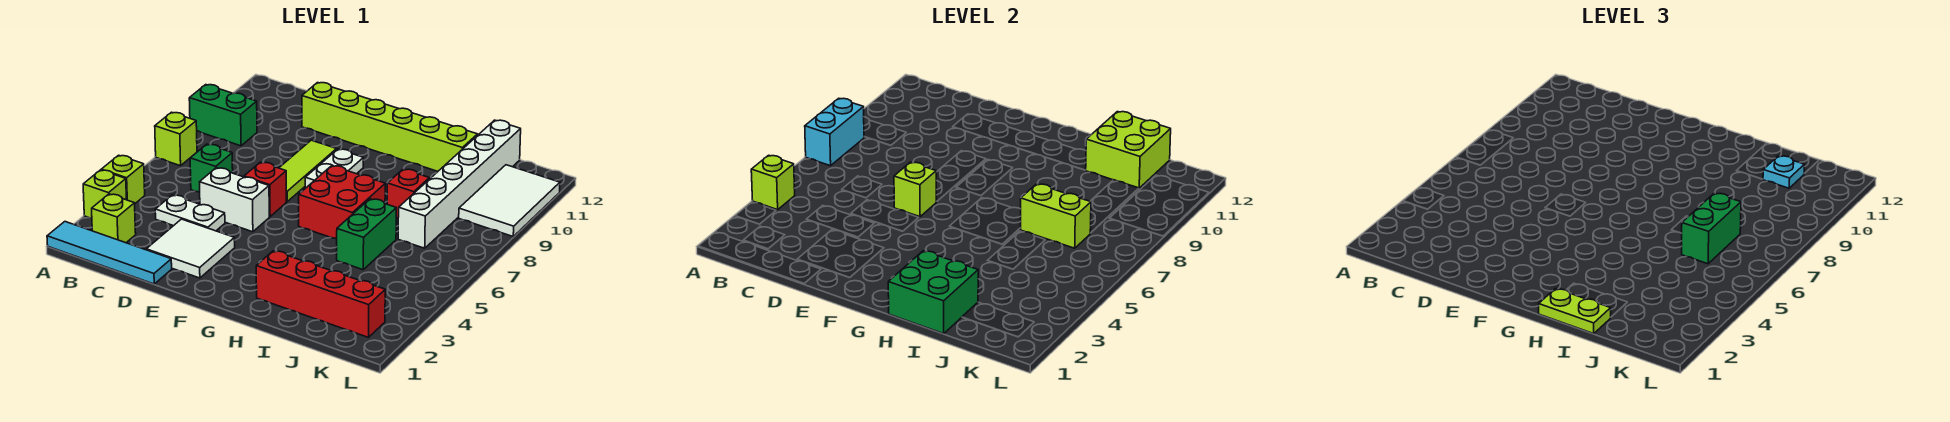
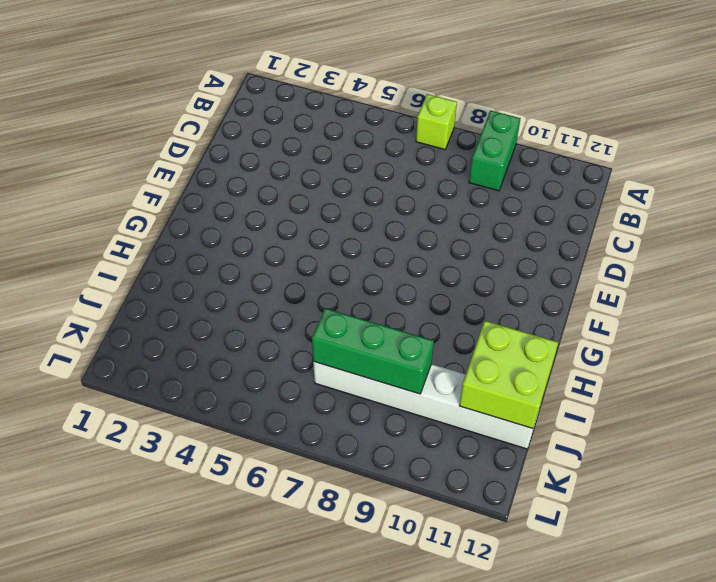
green 1x3 brick [312,308,434,394] -> lime 1x2 brick [1021,184,1091,248]
none -> cyan 1x4 tile [47,222,172,284]
none -> lime 1x1 brick [83,170,127,218]
none -> lime 1x1 brick [101,155,145,203]

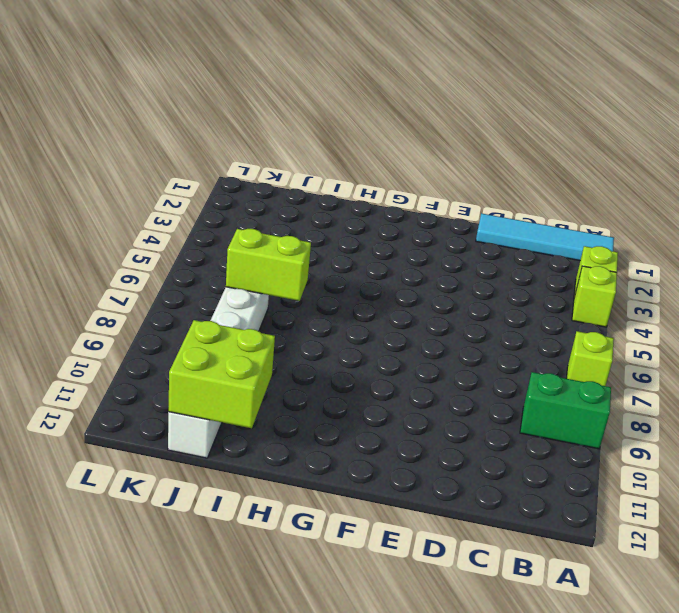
none -> lime 1x1 brick [92,194,136,243]
none -> white 1x2 plate [155,195,225,231]
none -> green 1x1 brick [190,144,233,192]

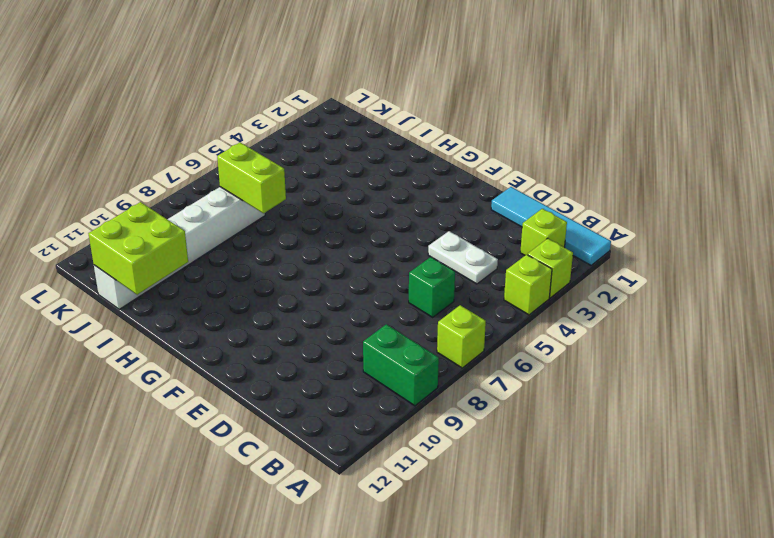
none -> white 2x2 tile [146,219,235,278]
none -> white 1x2 brick [200,168,269,232]
none -> lime 1x6 brick [302,83,478,171]

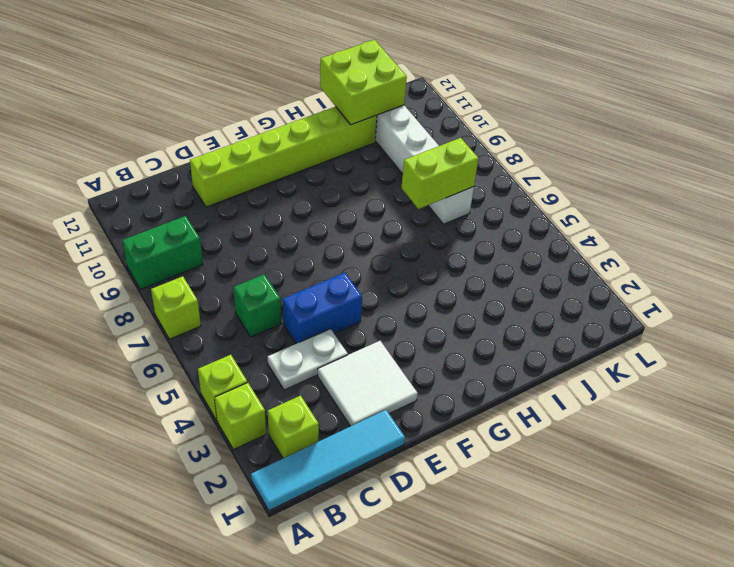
blue 1x2 brick [283,273,362,344] -> white 1x2 brick [200,168,269,232]
none -> red 1x1 brick [244,162,286,217]
none -> lime 1x3 tile [279,140,337,202]
none -> white 1x2 plate [305,149,363,188]

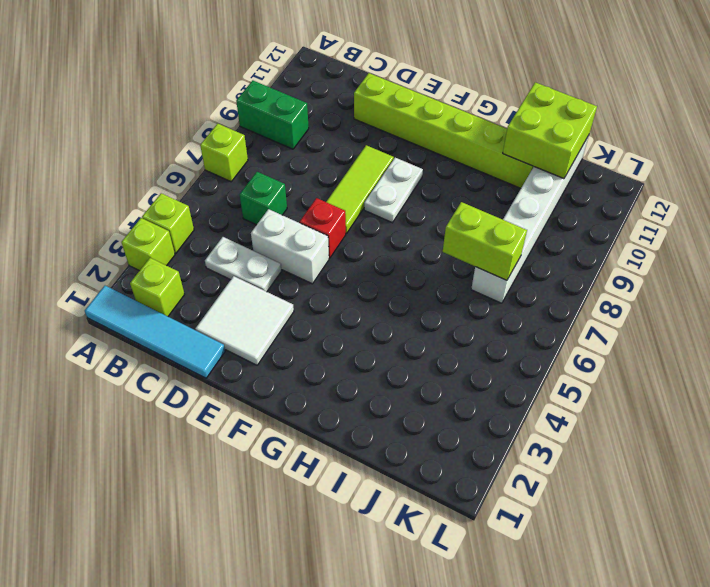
none -> red 2x2 brick [299,166,385,239]
none -> red 1x4 brick [256,251,385,337]
none -> green 1x2 brick [337,199,396,270]

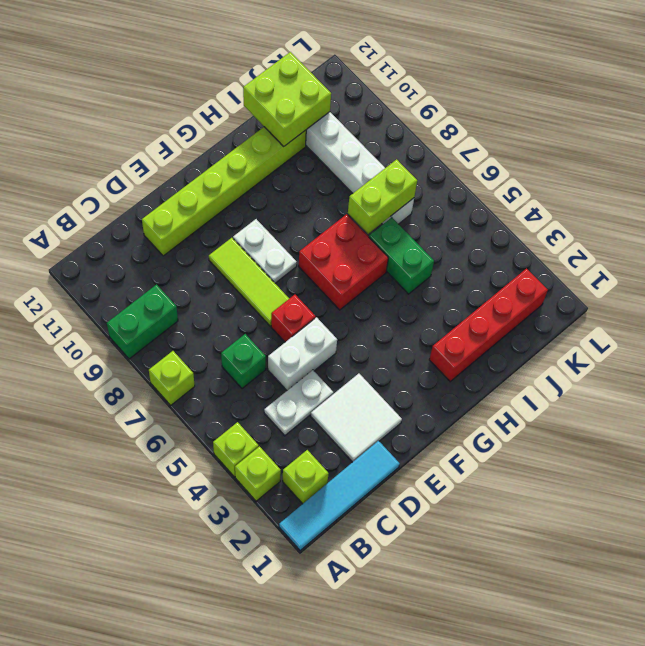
none -> red 1x1 brick [387,169,429,218]
none -> white 2x3 tile [459,165,560,236]
none -> lime 1x1 brick [751,155,795,210]

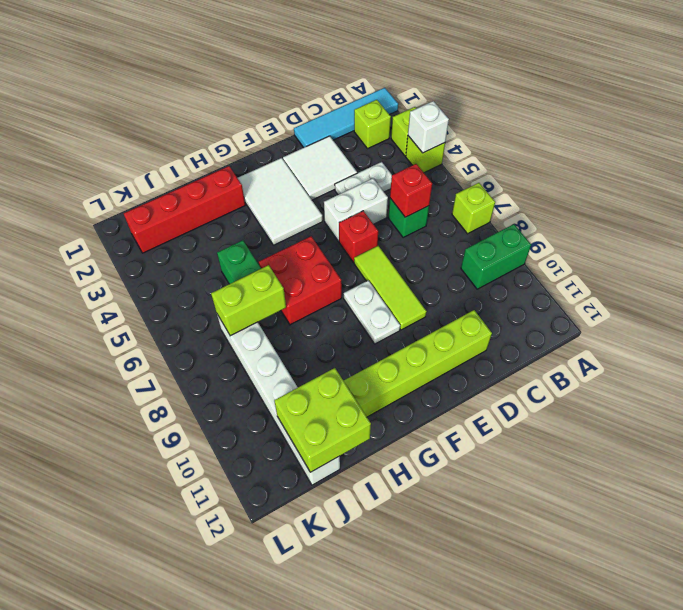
white 1x1 brick [408,101,449,153] -> lime 1x1 brick [751,155,795,210]
red 1x1 brick [390,164,432,217] -> red 1x1 brick moved to [387,169,429,218]
white 2x3 tile [238,158,323,245] -> white 2x3 tile moved to [459,165,560,236]
none -> cyan 1x2 brick [805,98,864,166]
none -> lime 1x1 brick [894,162,936,217]
none -> green 2x2 brick [888,251,978,334]

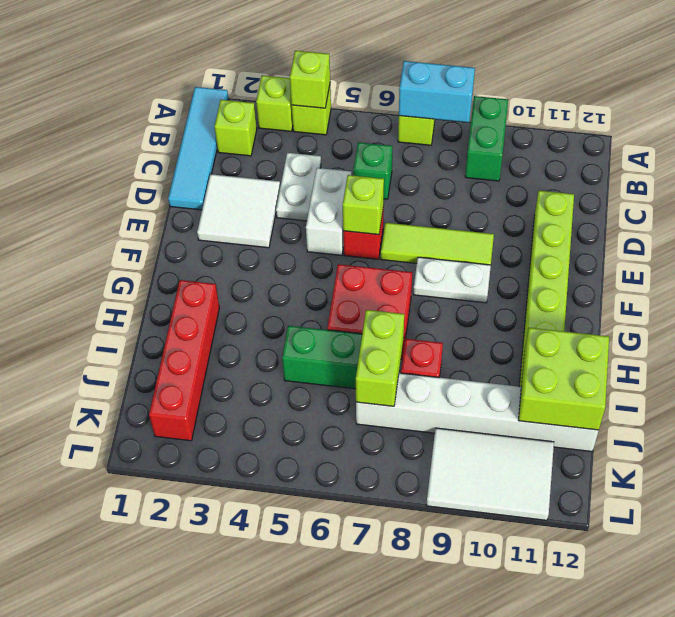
none -> green 2x2 brick [888,251,978,334]
none -> lime 1x2 plate [1539,289,1611,334]
none -> green 1x2 brick [1682,193,1741,264]

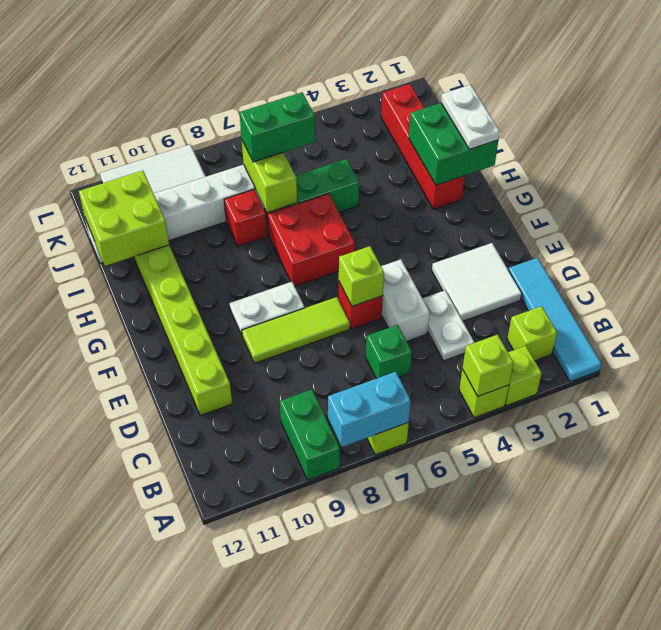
white 1x2 plate [441,85,500,149] -> lime 1x2 plate [1539,289,1611,334]
none -> cyan 1x1 plate [1763,156,1804,188]

